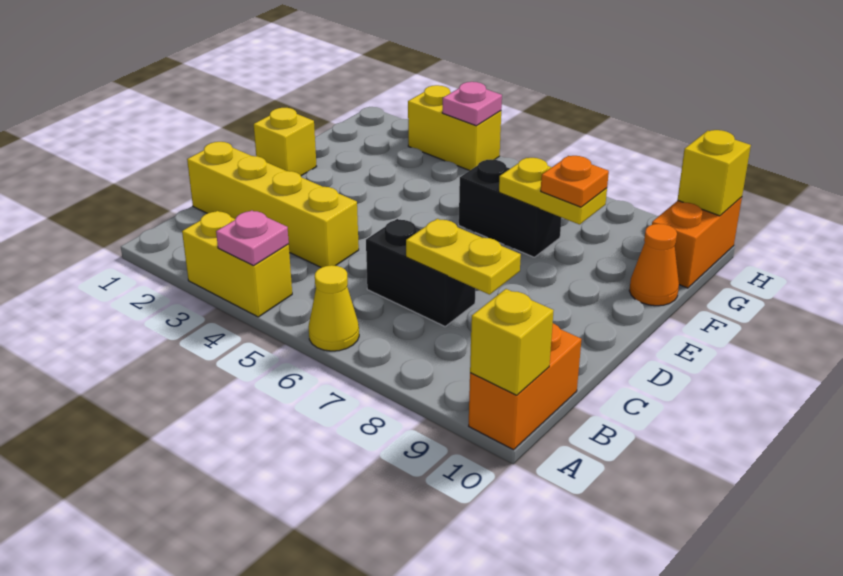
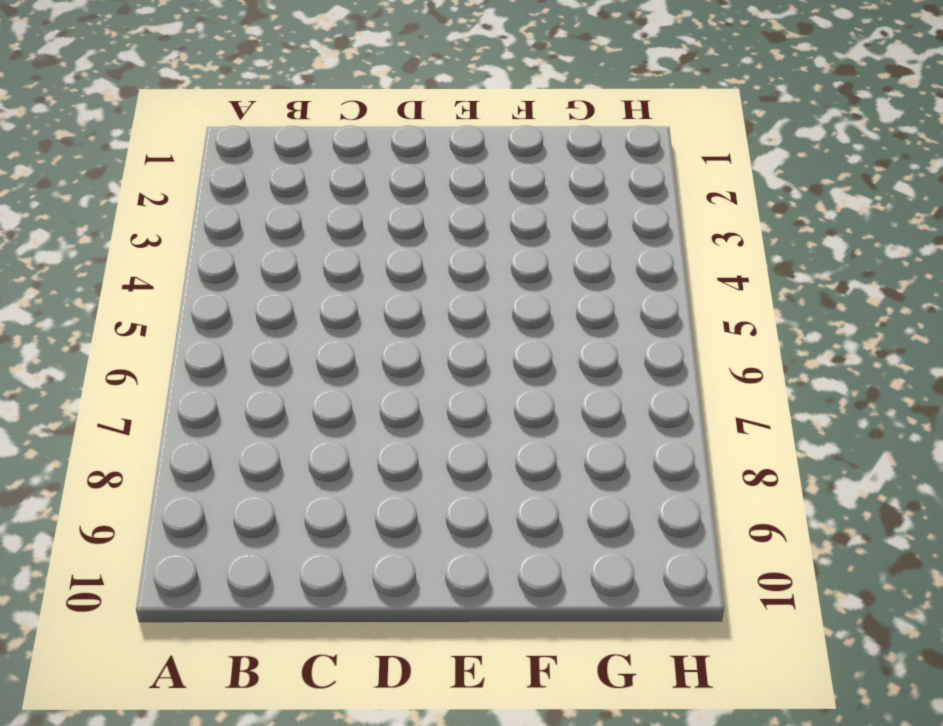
none -> yellow 1x2 brick [182,211,292,317]
none -> yellow 1x1 cone [308,265,359,351]
none -> orange 1x2 brick [469,323,582,450]

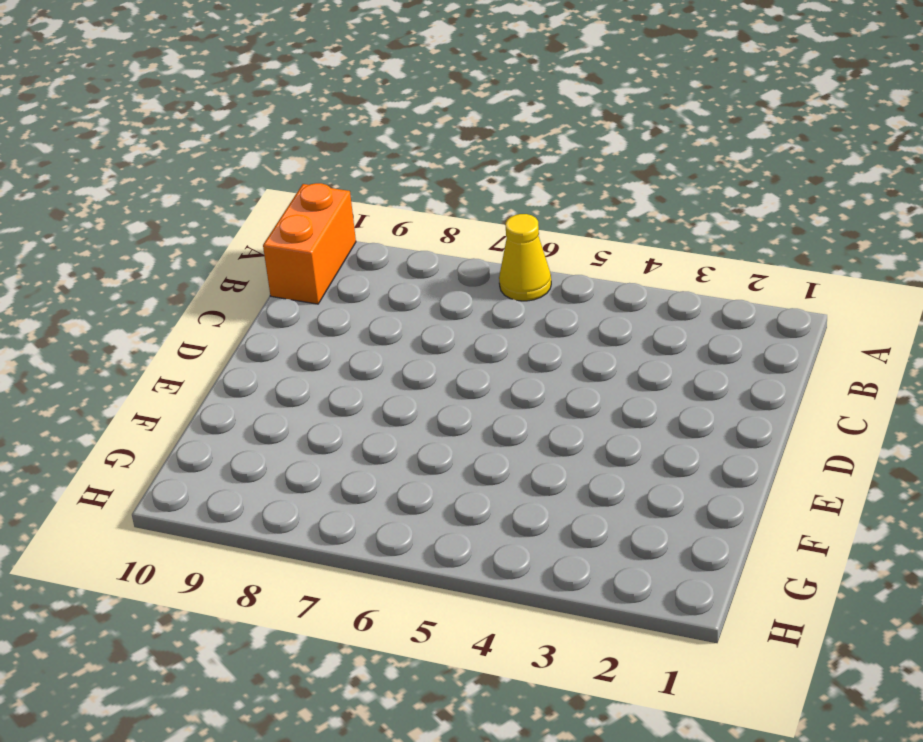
none -> yellow 1x2 brick [182,211,292,317]
none -> yellow 1x4 brick [187,142,359,268]
none -> black 1x2 brick [366,219,475,326]

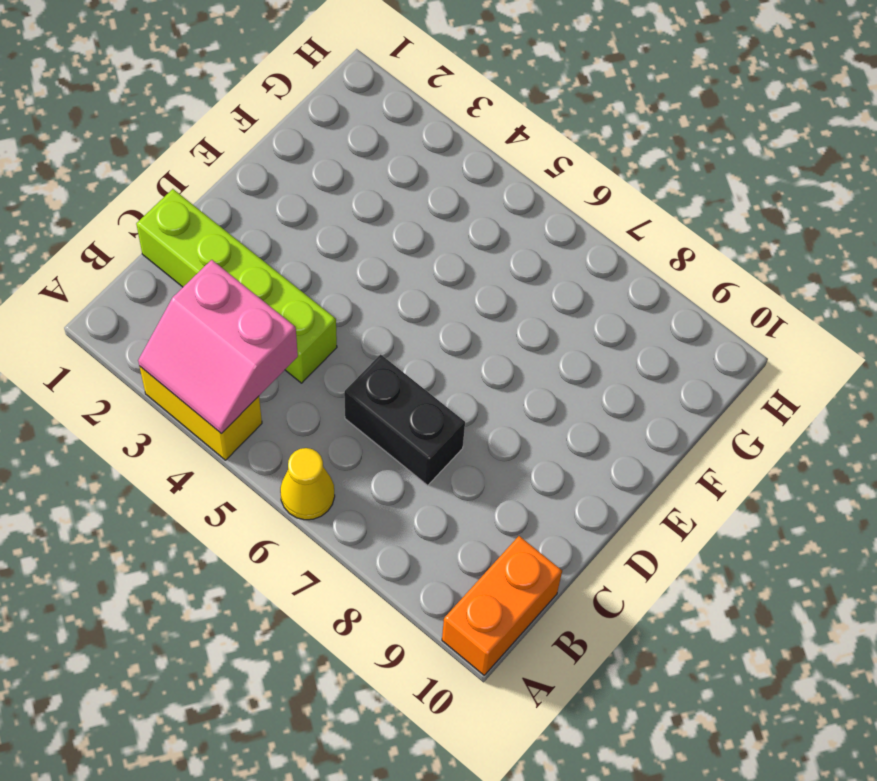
pink 2x2 slope [138,260,298,434] -> pink 1x1 plate [216,210,289,266]
lime 1x4 brick [136,189,337,383] -> yellow 1x4 brick [187,142,359,268]
none -> yellow 1x1 brick [254,108,317,176]
none -> black 1x2 brick [459,160,562,257]
none -> orange 1x1 cone [629,224,679,306]

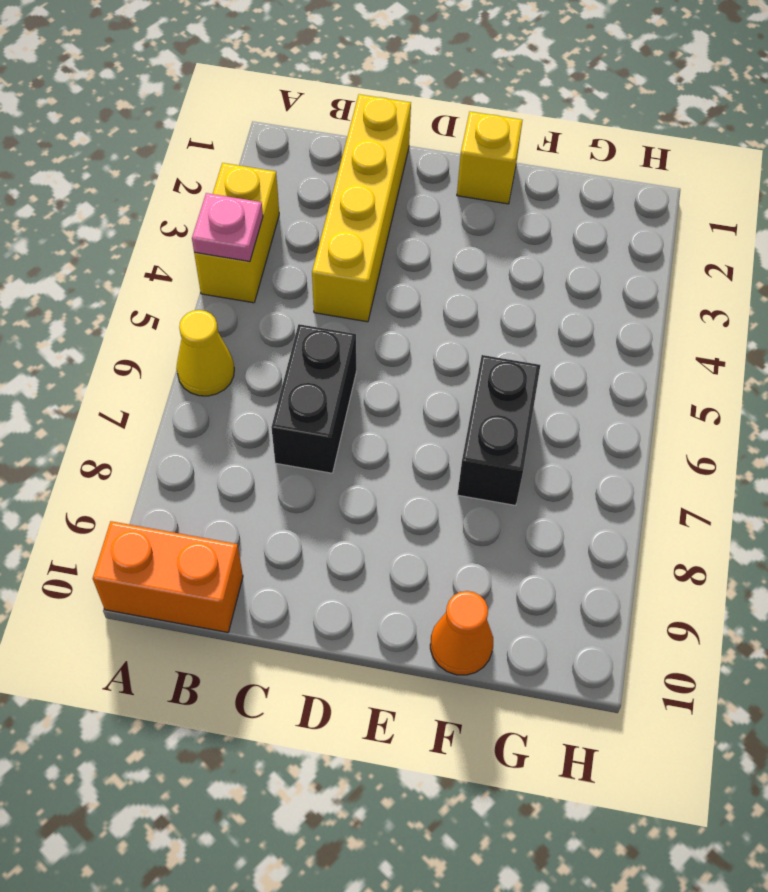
none -> orange 1x2 brick [652,197,742,288]
none -> yellow 1x2 brick [408,85,501,171]
none -> yellow 1x1 brick [470,289,554,395]

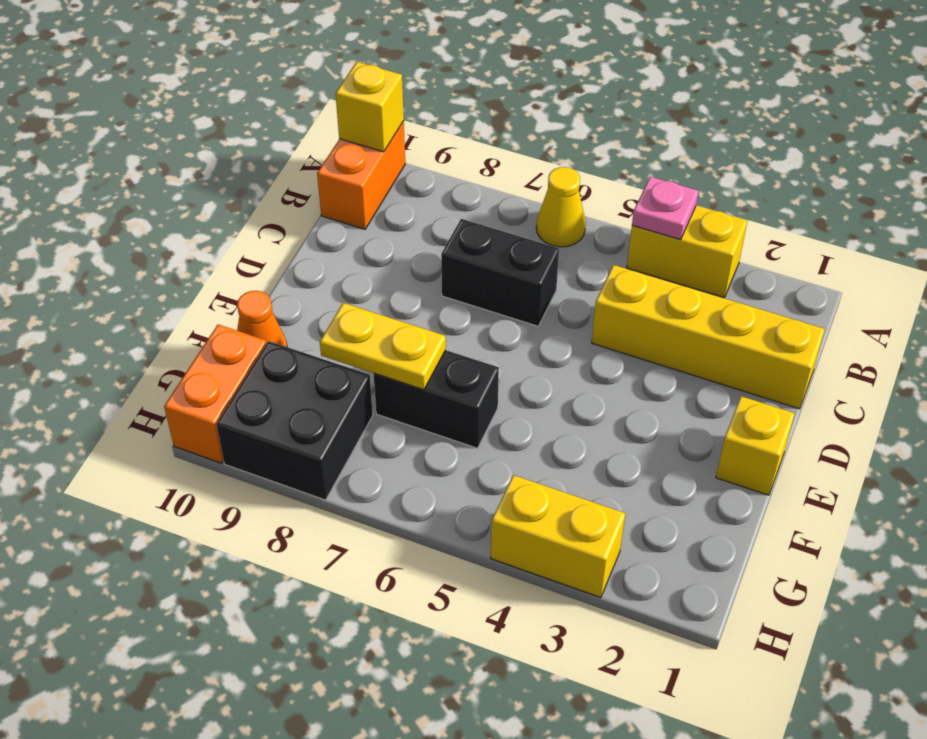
black 2x2 brick [216,341,373,500] -> none
none -> yellow 1x2 plate [406,219,521,295]
none -> pink 1x1 plate [442,82,502,126]
none -> yellow 1x1 brick [678,130,751,216]

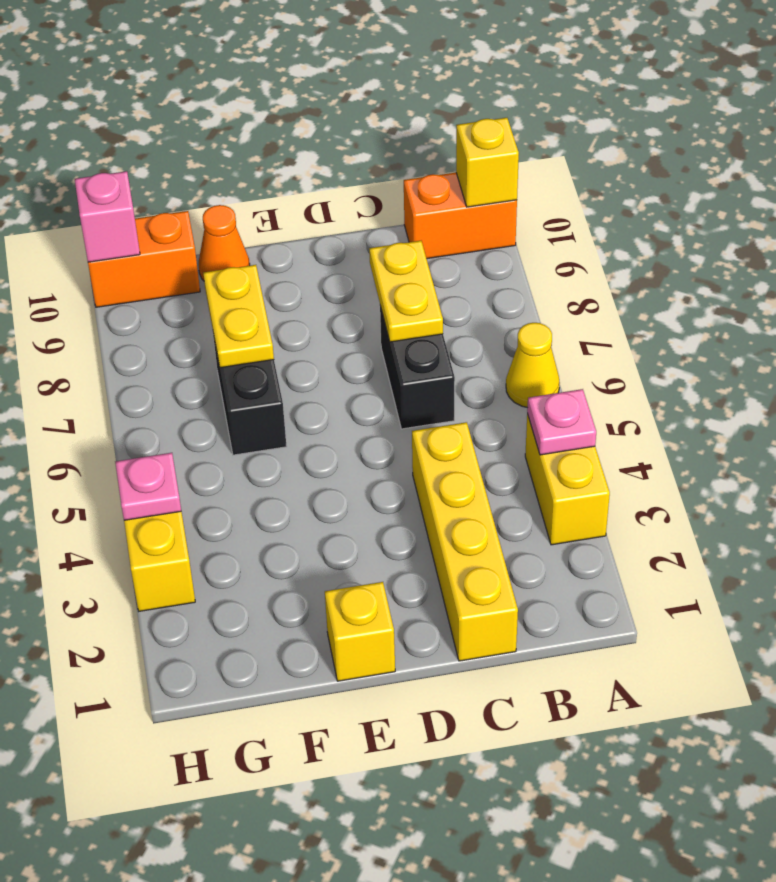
pink 1x1 brick [75,171,140,262] -> yellow 1x1 brick [678,130,751,216]
none -> orange 1x1 plate [541,156,609,207]

